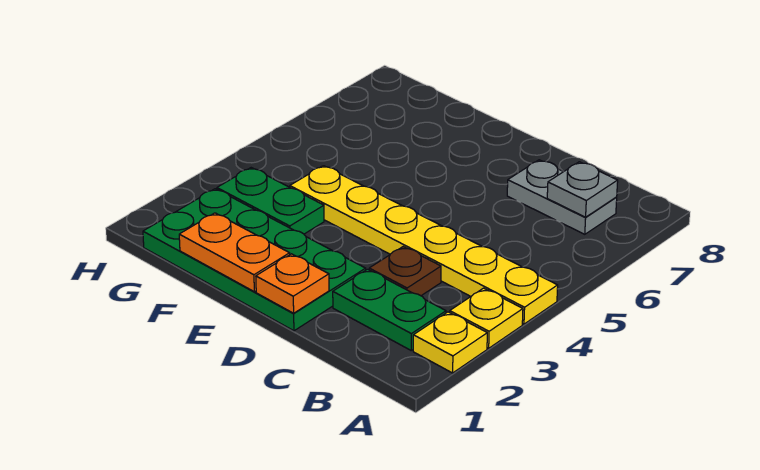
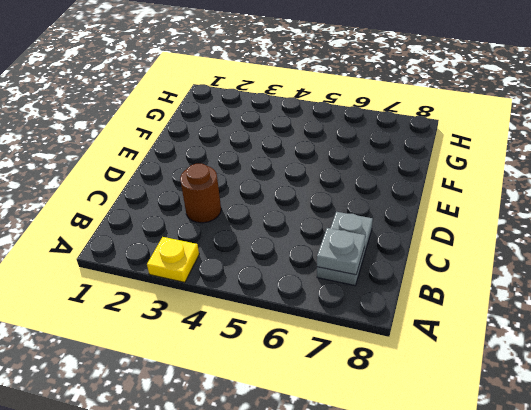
brown 1x1 round brick [180,164,221,223] -> brown 1x1 plate [369,247,441,296]
none -> yellow 1x1 plate [413,312,487,373]
none -> yellow 1x6 plate [290,166,558,324]

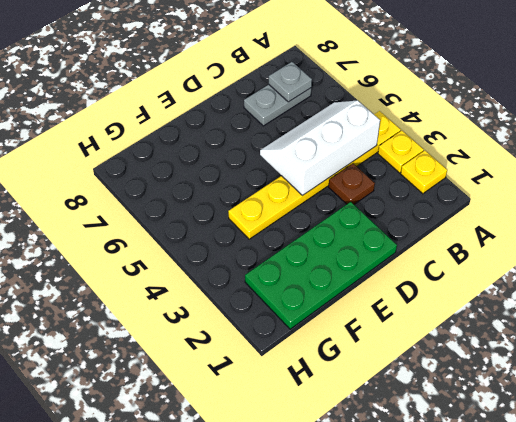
white 2x3 slope [260,100,380,195] -> none
none -> green 1x2 plate [333,269,446,350]
none -> green 1x2 plate [217,168,324,234]

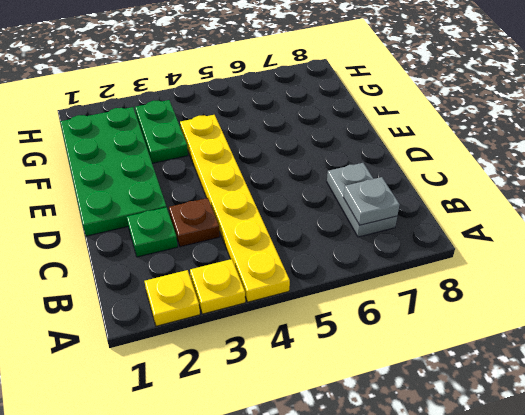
green 1x1 plate [127,207,178,257] -> green 1x2 plate [333,269,446,350]
none -> orange 1x1 plate [256,254,329,313]
none -> orange 1x2 plate [179,213,290,292]

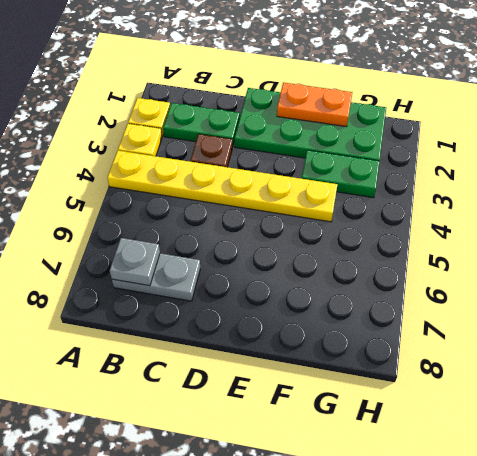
none -> orange 1x1 plate [256,254,329,313]

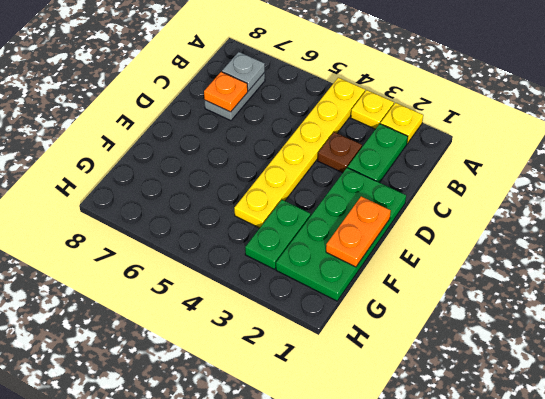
orange 1x1 plate [204,72,248,112] -> orange 1x1 plate moved to [256,254,329,313]

